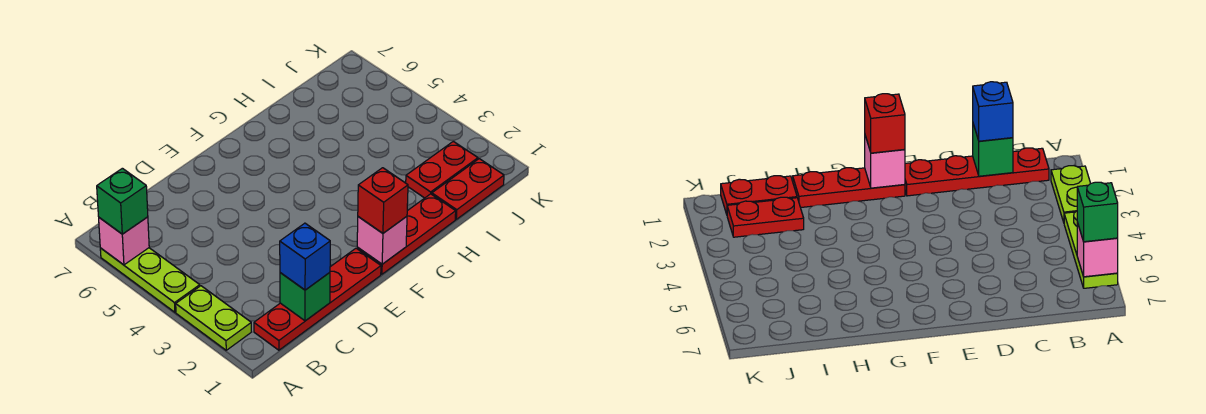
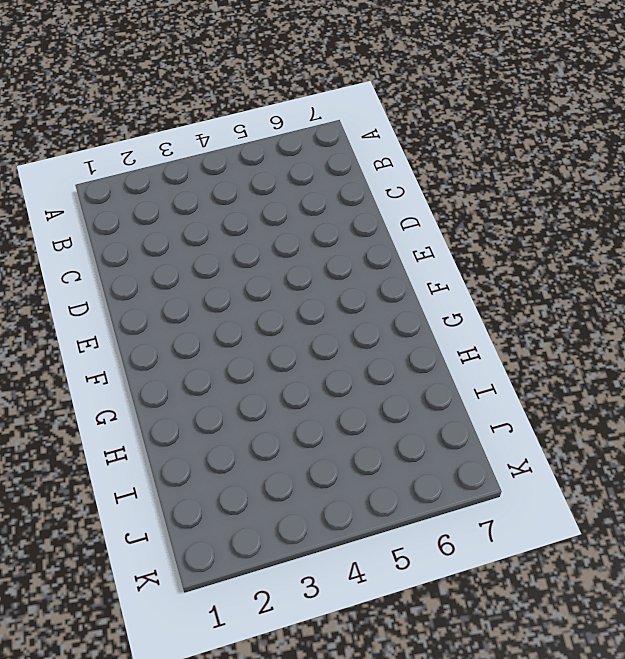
none -> lime 1x2 plate [176,286,251,350]
none -> lime 1x3 plate [100,248,200,312]
none -> red 1x4 plate [254,248,381,350]

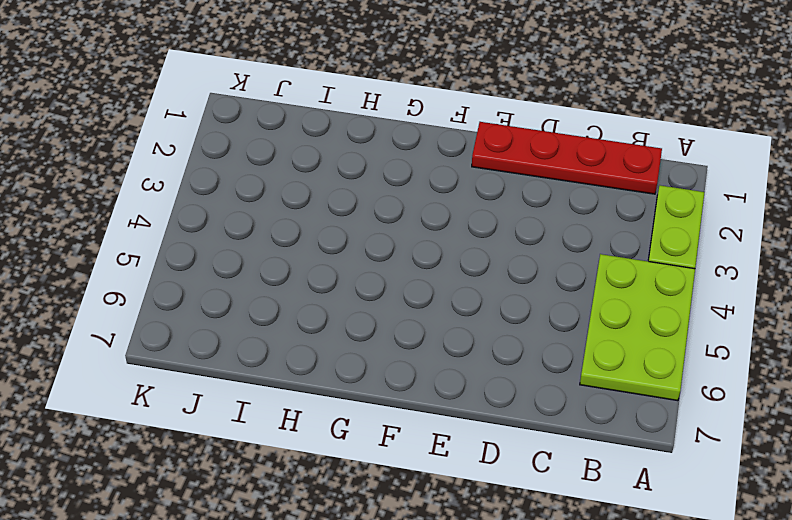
lime 2x3 plate [580,254,695,401] -> lime 1x3 plate [100,248,200,312]
none -> red 1x3 plate [357,194,456,274]
none -> red 1x2 plate [432,159,504,219]
none -> red 1x2 plate [406,141,478,198]

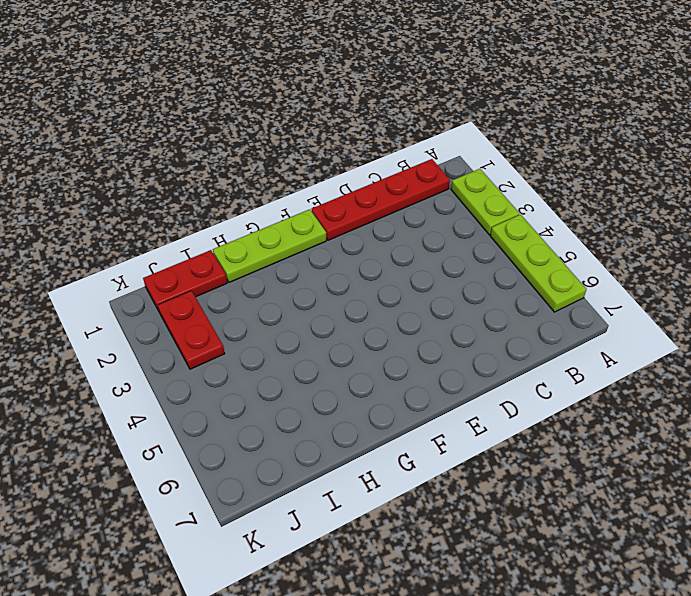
lime 1x3 plate [213,209,326,282] -> red 1x3 plate [357,194,456,274]
red 1x2 plate [158,291,225,369] -> red 1x2 plate turned to [406,141,478,198]
none -> pink 1x1 brick [99,217,149,265]
none -> green 1x1 brick [280,273,330,321]
none -> pink 1x1 brick [357,216,407,264]

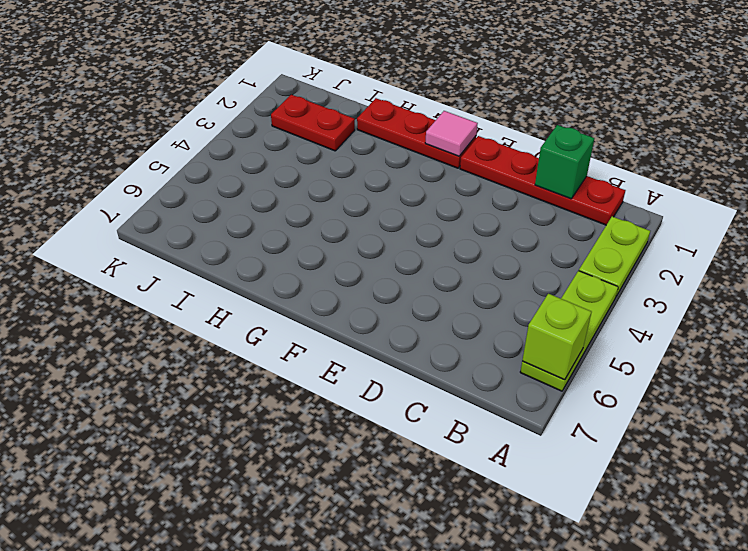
lime 1x1 brick [522,294,591,380] -> pink 1x1 brick [99,217,149,265]
pink 1x1 tile [425,111,478,156] -> pink 1x1 brick [357,216,407,264]
none -> red 1x2 plate [432,159,504,219]
none -> green 1x1 brick [97,168,148,234]
none -> blue 1x1 brick [280,223,330,290]

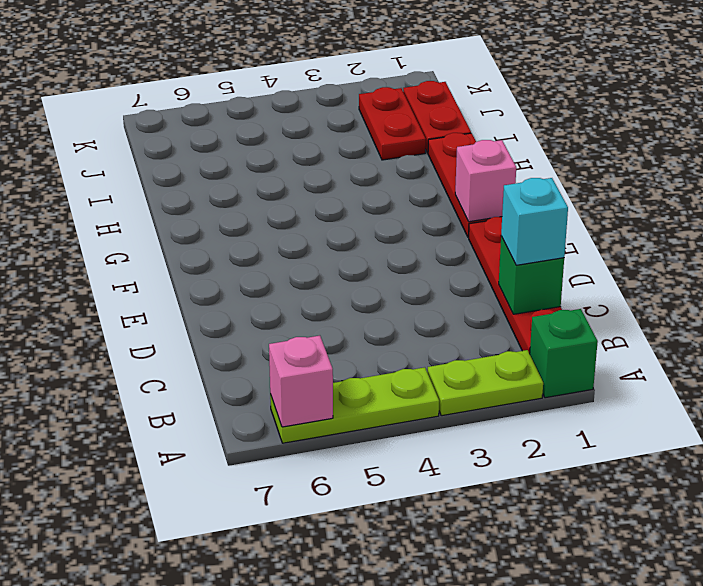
green 1x1 brick [530,309,598,398] -> green 1x1 brick moved to [97,168,148,234]
cyan 1x1 brick [501,178,568,265] -> blue 1x1 brick [280,223,330,290]
none -> red 1x1 brick [358,168,408,233]

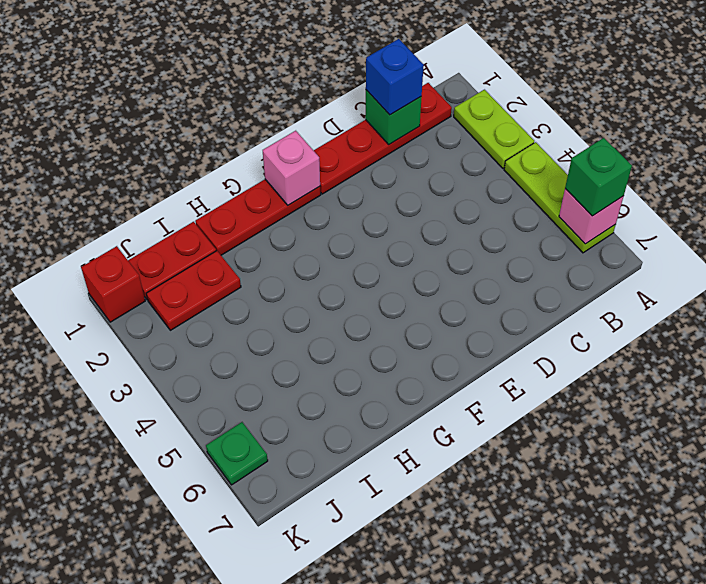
red 1x1 brick [81,246,145,322] -> red 1x1 brick moved to [358,168,408,233]
green 1x1 plate [206,422,268,485] -> none

